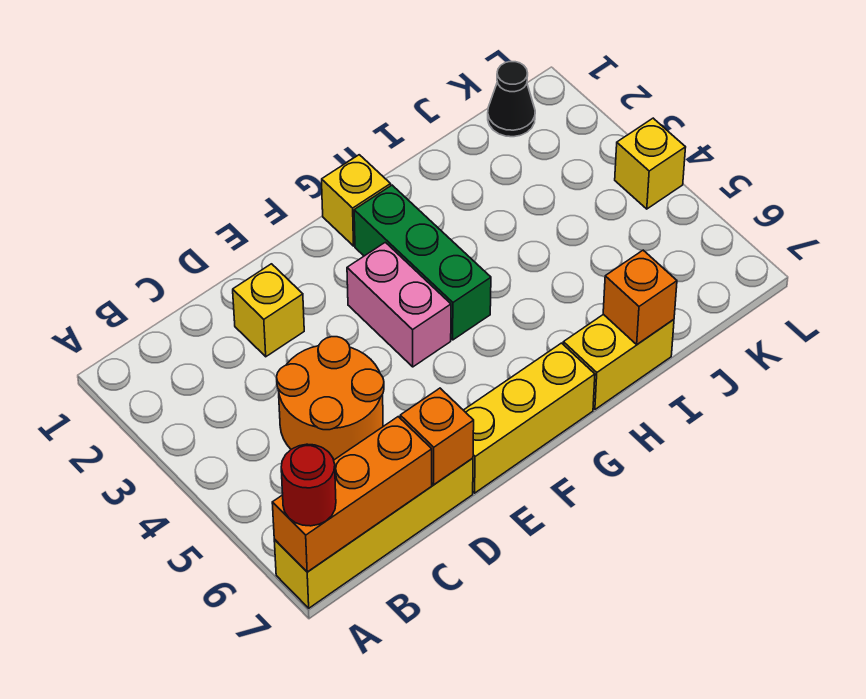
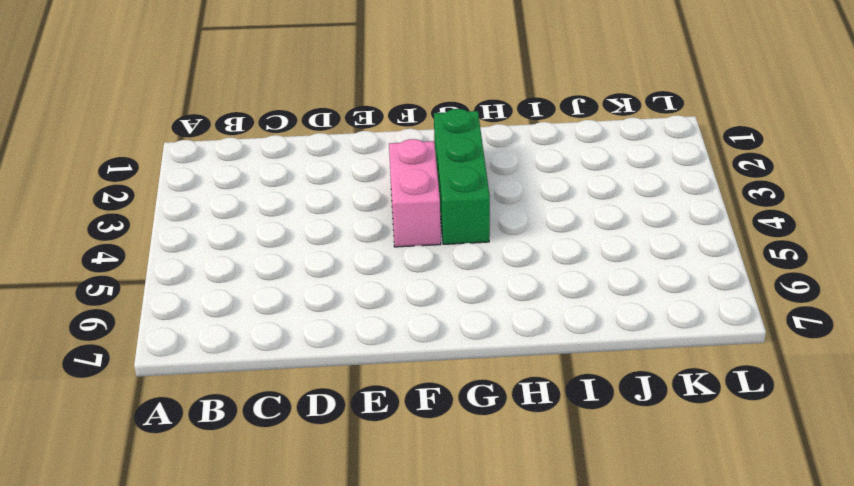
none -> yellow 1x4 brick [274,458,473,608]
none -> orange 2x2 round brick [277,337,384,460]
none -> yellow 1x1 brick [233,264,304,357]

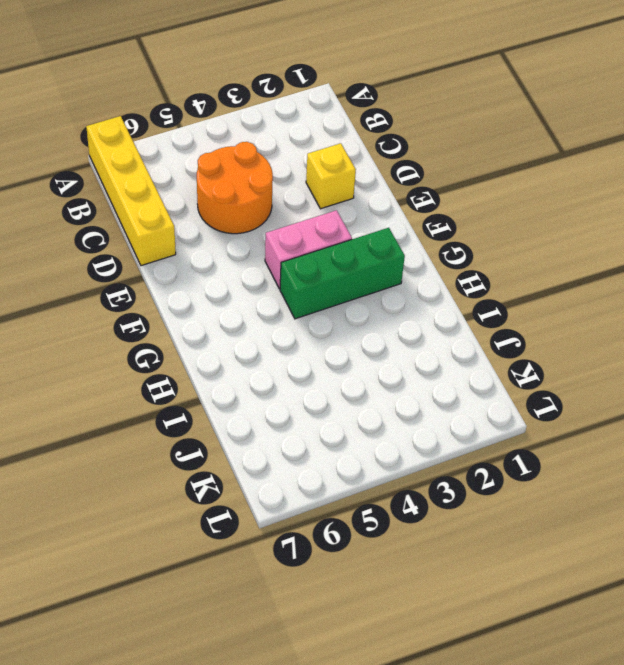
none -> yellow 1x3 brick [464,343,595,493]
none -> yellow 1x1 brick [322,155,391,246]
none -> yellow 1x2 brick [563,314,674,409]

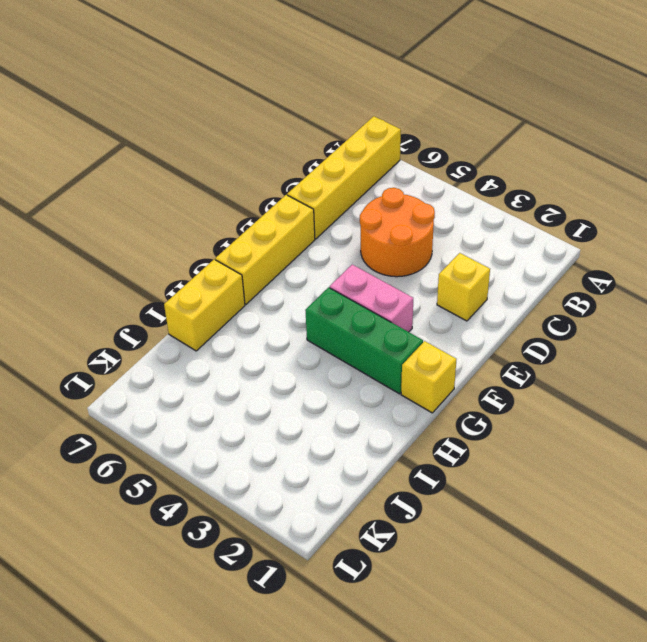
none -> black 1x1 cone [488,62,535,137]
none -> yellow 1x1 brick [615,118,686,209]
none -> orange 1x3 brick [272,417,432,572]

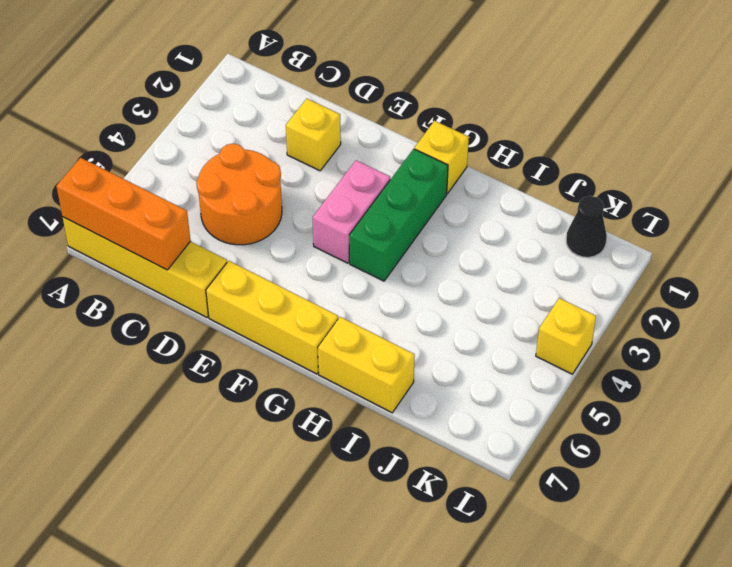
none -> orange 1x1 brick [400,388,474,485]
none -> orange 1x1 brick [603,250,677,344]
none -> red 1x1 round brick [281,444,336,526]

